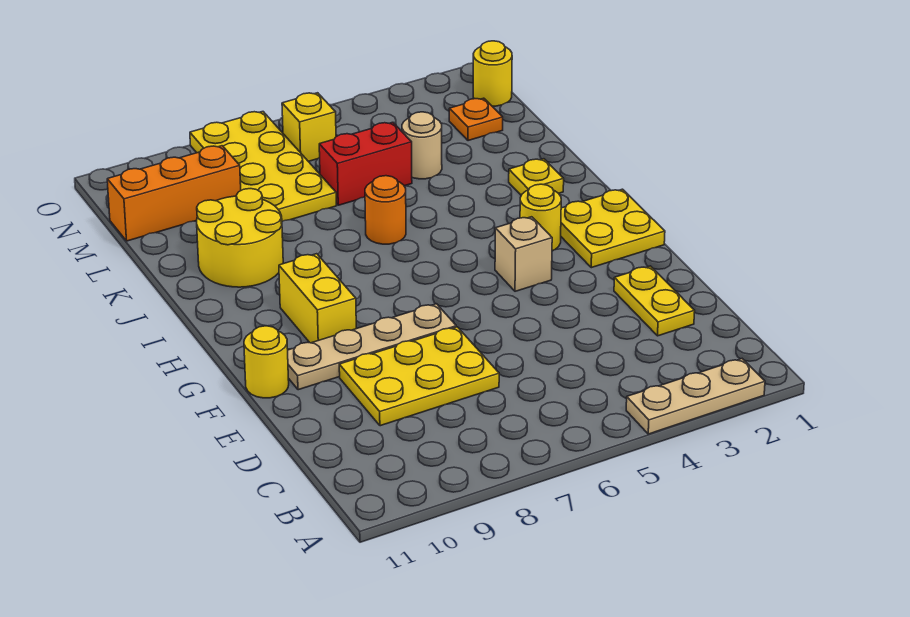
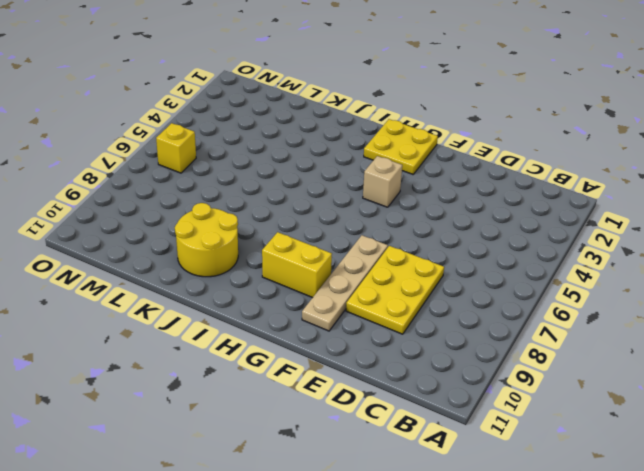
none -> tan 1x3 plate [626,359,765,434]
none -> yellow 1x2 plate [614,266,695,336]
none -> yellow 1x1 round brick [244,326,289,398]

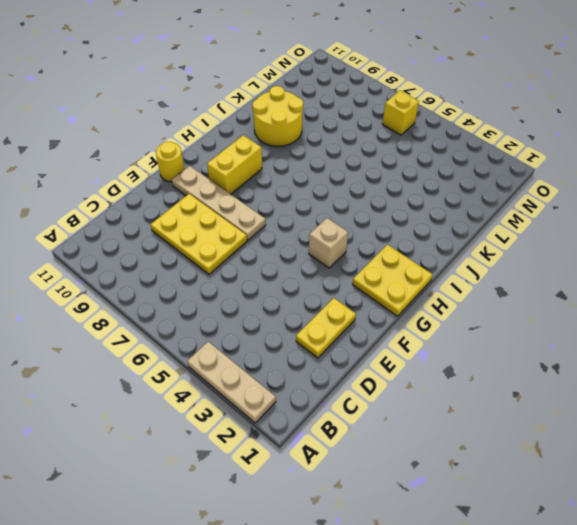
none -> yellow 1x1 round brick [520,184,561,251]
none -> yellow 1x1 plate [509,159,564,195]
none -> orange 1x1 round brick [365,176,406,244]

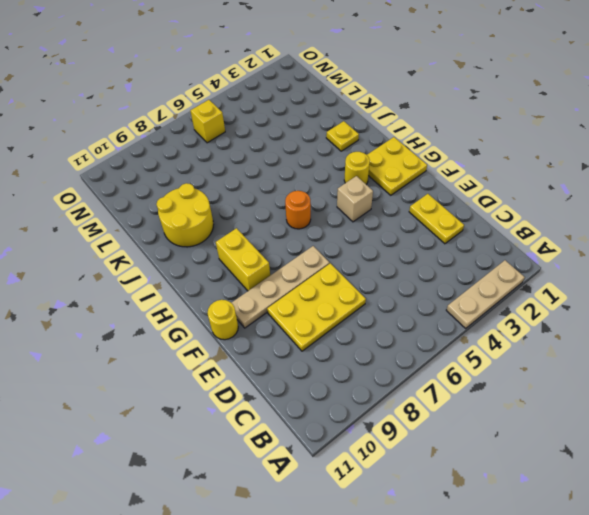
orange 1x1 round brick [285,191,311,229] -> orange 1x1 round brick moved to [365,176,406,244]
none -> tan 1x1 round brick [402,112,442,179]
none -> red 1x2 brick [319,122,412,205]
none -> yellow 2x4 plate [190,112,336,221]

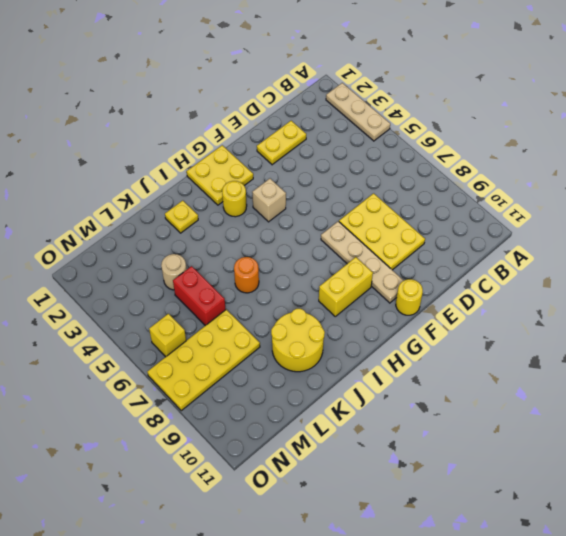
none -> orange 1x1 plate [449,98,503,141]
none -> orange 1x3 brick [107,146,241,241]
none -> yellow 1x1 round brick [473,41,512,106]

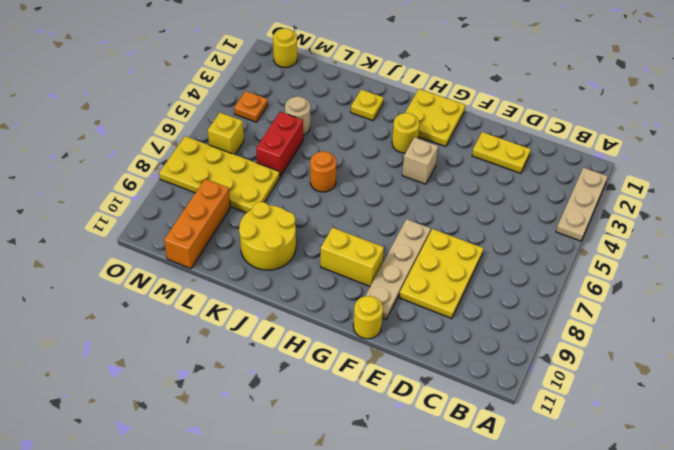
orange 1x1 plate [234,91,268,122] -> orange 1x1 plate moved to [449,98,503,141]

